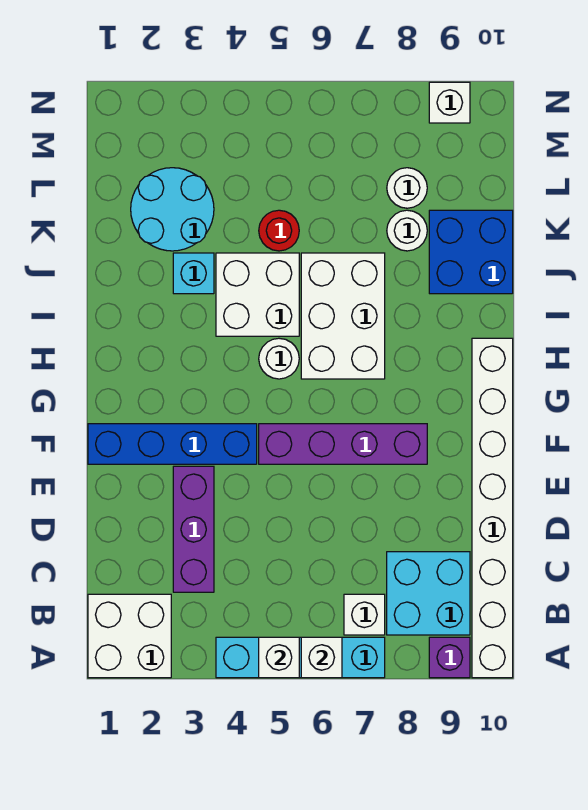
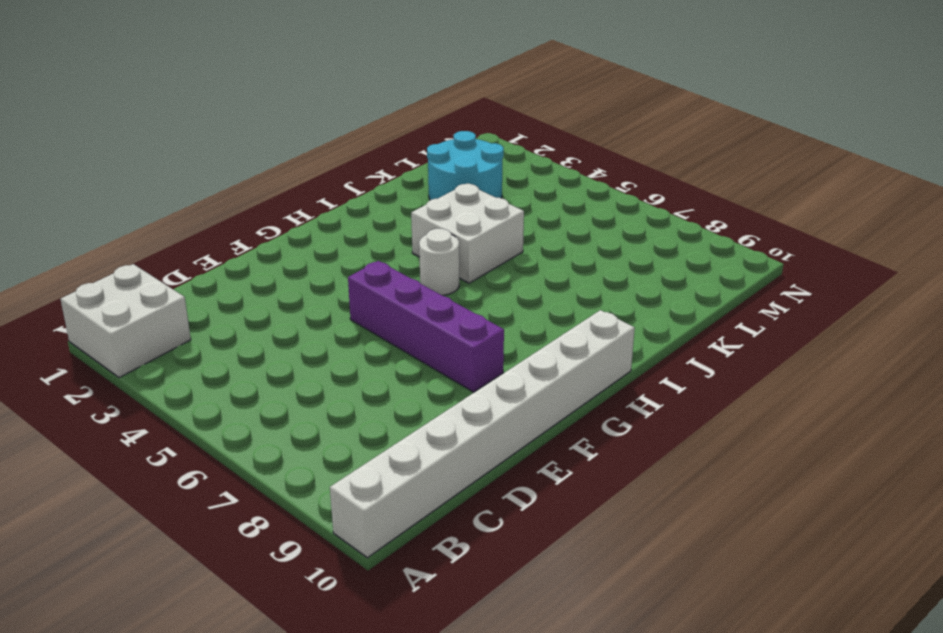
none -> cyan 1x4 brick [216,637,385,678]
none -> purple 1x1 brick [429,637,470,678]
none -> white 1x1 brick [344,594,385,635]

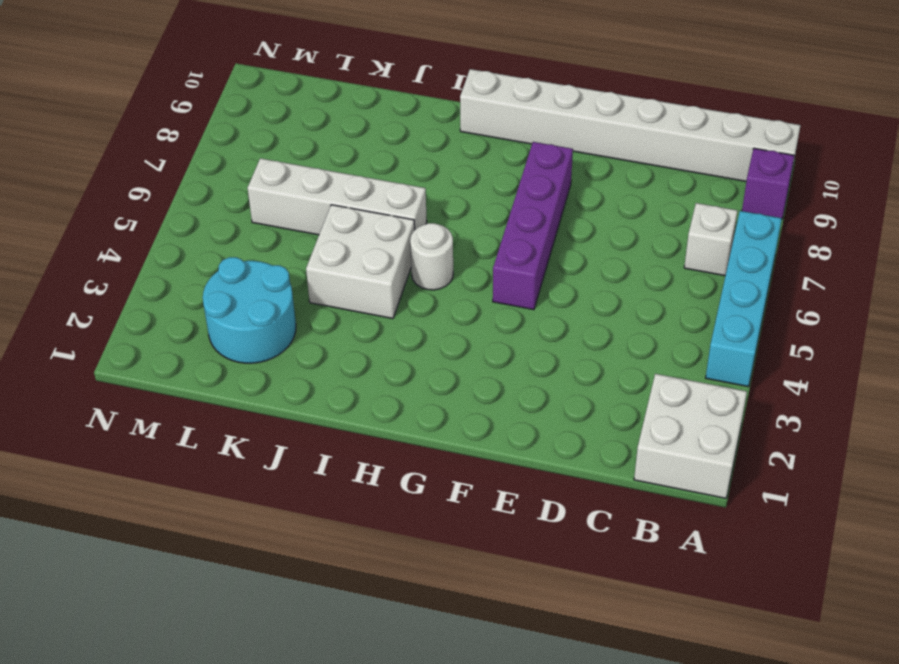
white 1x4 brick [248,158,427,235] -> white 2x3 brick [301,253,385,379]
none -> cyan 2x2 brick [387,552,470,635]
none -> purple 1x3 brick [173,466,214,592]
none -> blue 1x4 brick [88,424,257,464]

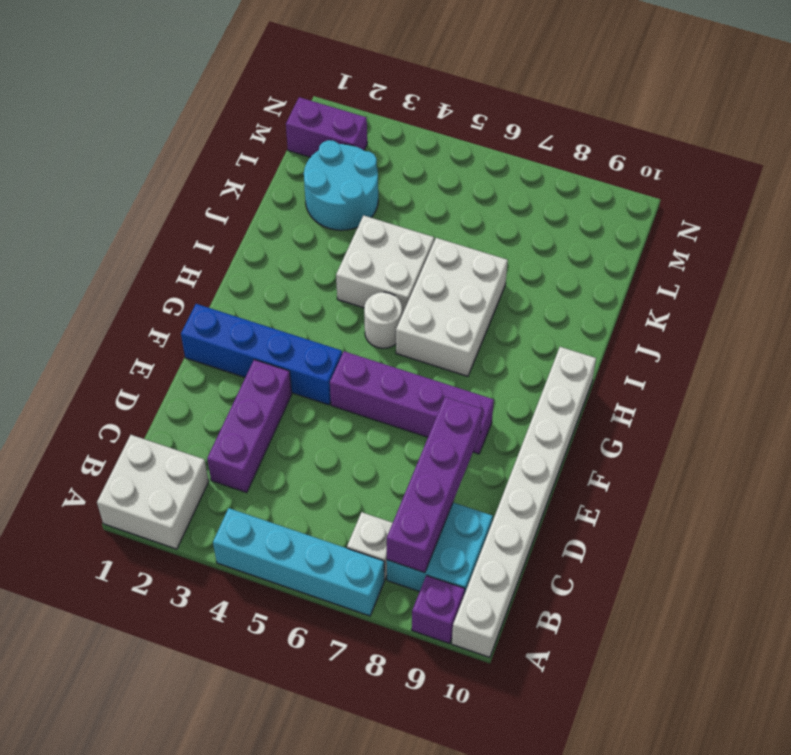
purple 1x4 brick [387,397,482,573] -> none
purple 1x2 brick [286,97,367,157] -> none
none -> cyan 1x1 brick [173,253,214,294]
none -> blue 2x2 brick [429,210,513,294]
none -> red 1x1 round brick [259,210,299,251]

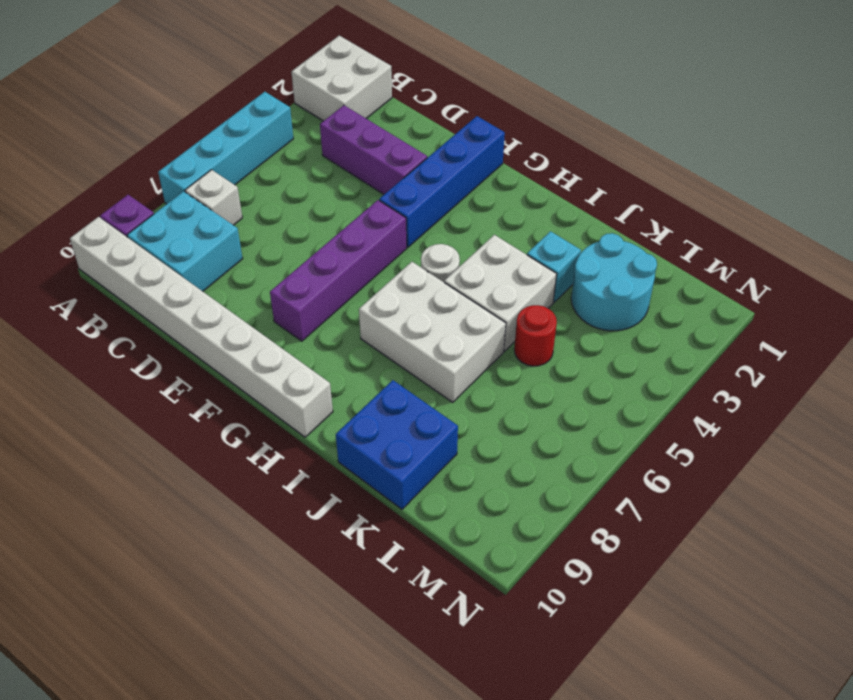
none -> white 1x1 round brick [387,210,427,251]
none -> white 1x1 round brick [387,168,427,208]
none -> white 1x1 brick [429,82,470,123]

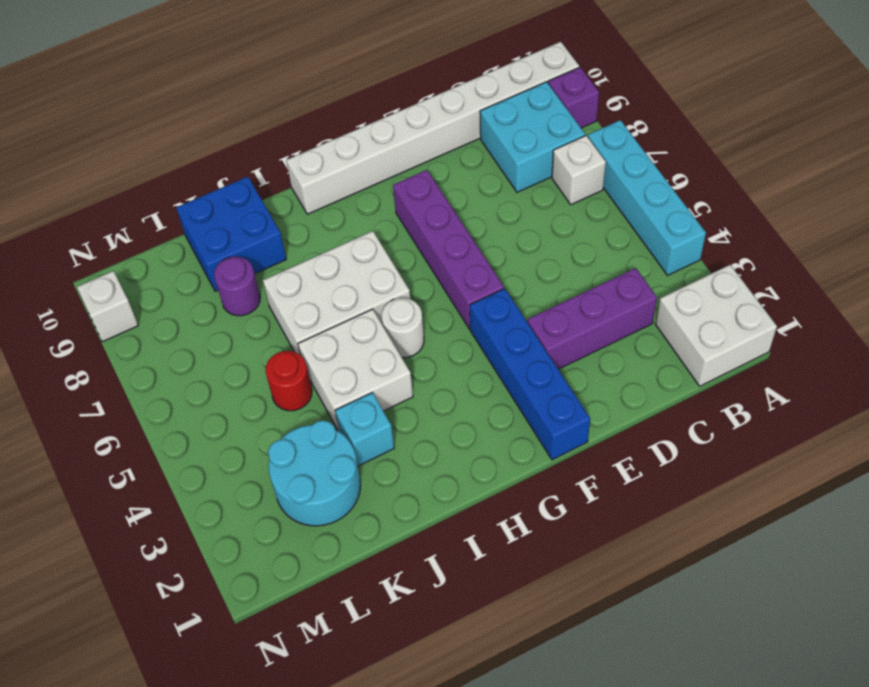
purple 1x1 round brick [214,257,260,316] -> white 1x1 round brick [387,210,427,251]
none -> white 1x1 round brick [387,168,427,208]
none -> white 1x1 brick [259,637,299,678]
none -> white 1x1 brick [301,637,342,678]

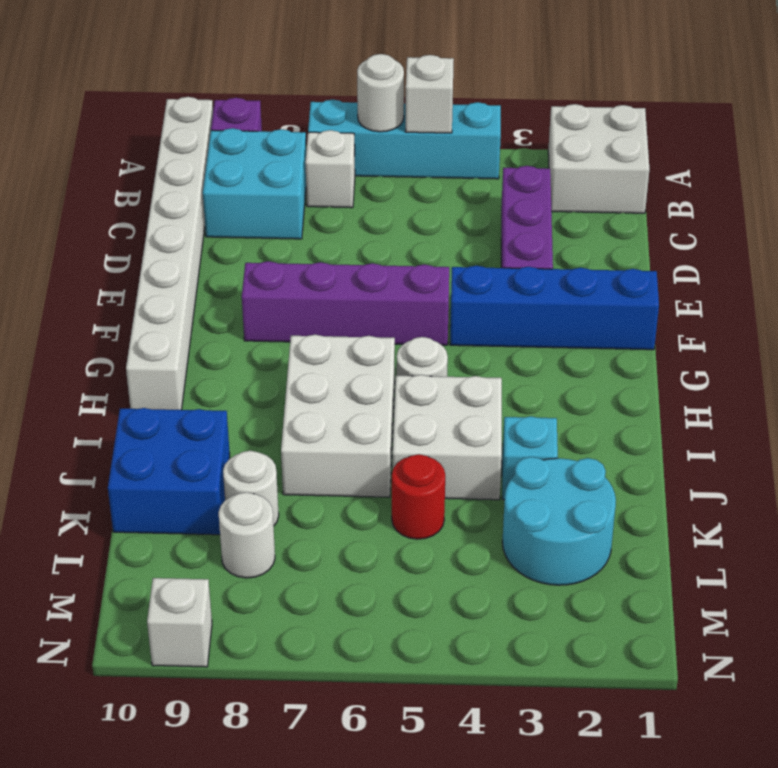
white 1x1 round brick [357,54,404,132] -> white 1x1 brick [301,637,342,678]

